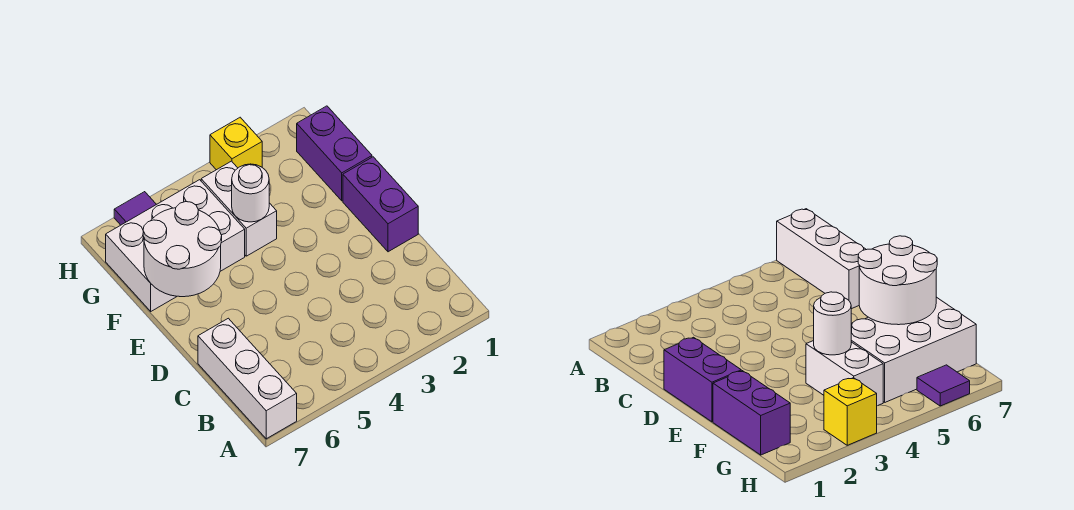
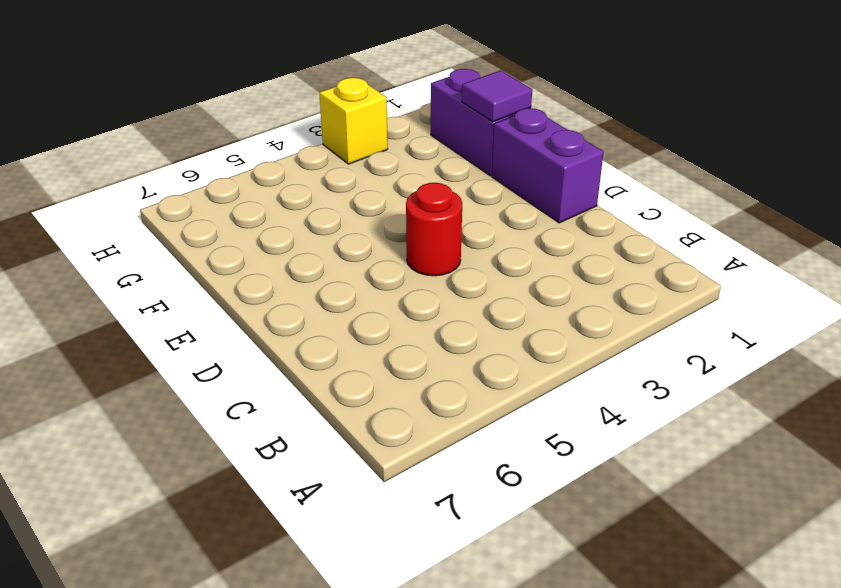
red 1x1 round brick [406,183,462,276] -> none
purple 1x1 tile [462,71,532,122] -> purple 1x1 tile moved to [114,192,156,225]
none -> white 1x3 brick [198,318,297,439]
none -> white 1x2 brick [201,161,277,256]

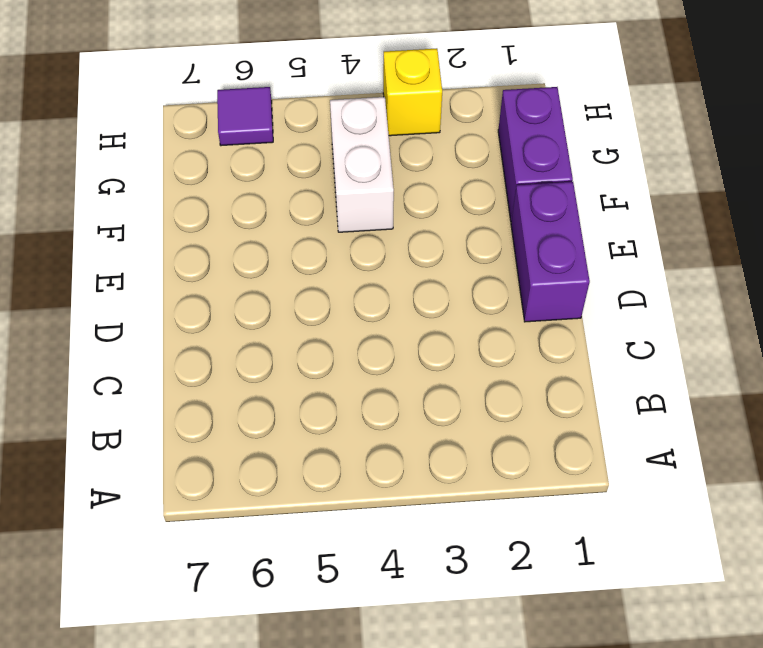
none -> white 1x3 brick [198,318,297,439]
none -> white 2x3 brick [106,180,245,311]

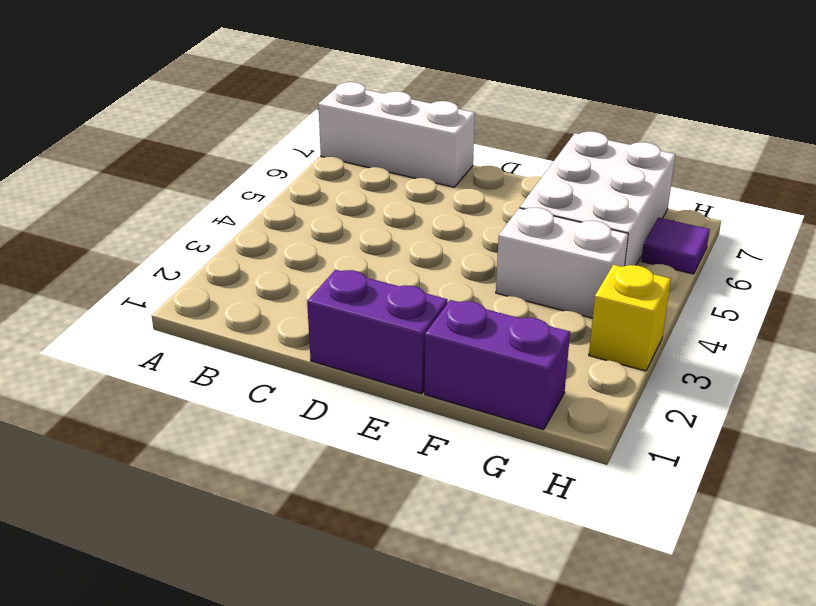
none -> white 2x2 round brick [143,202,222,297]
none -> white 1x1 round brick [232,164,269,222]

